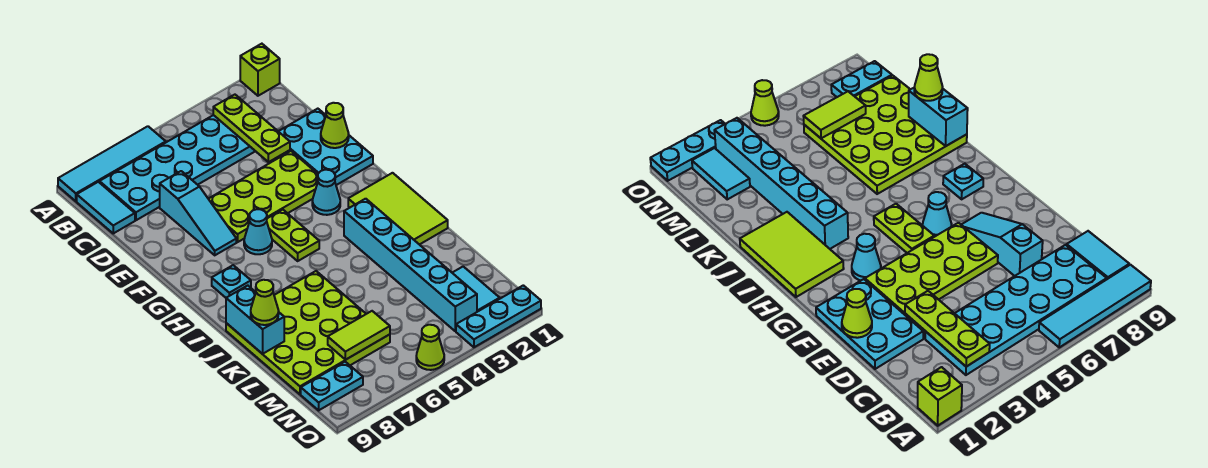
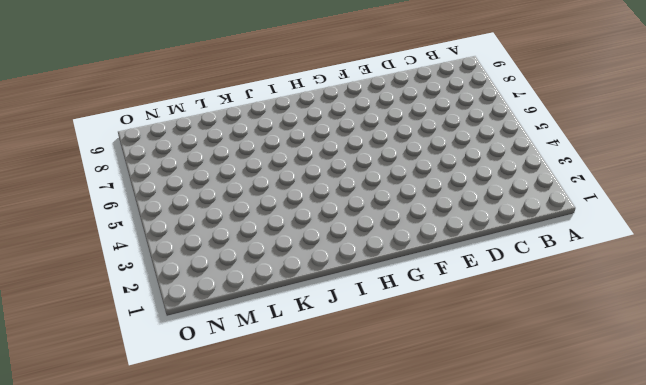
none -> lime 1x1 brick [240,44,280,96]
none -> cyan 1x4 tile [58,126,166,201]
none -> cyan 2x6 plate [99,115,255,220]

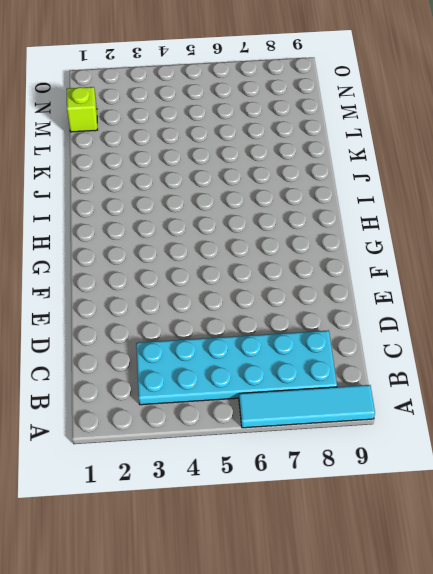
lime 1x1 brick [67,87,97,132] -> lime 1x1 brick moved to [240,44,280,96]
none -> cyan 1x2 tile [77,182,135,233]
none -> cyan 2x3 plate [278,109,373,185]
none -> cyan 1x3 slope [160,171,236,255]

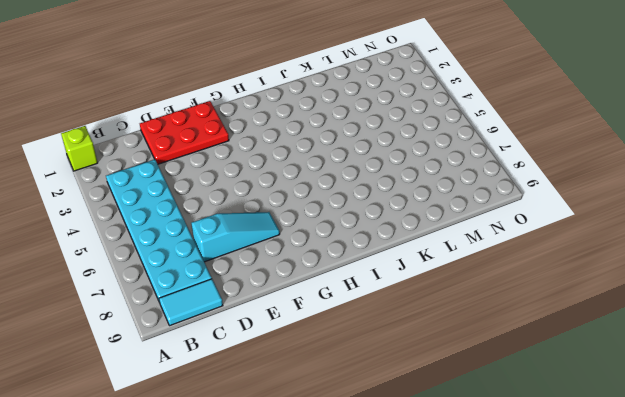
red 2x3 plate [140,101,229,164] -> cyan 2x3 plate [278,109,373,185]
none -> cyan 1x4 tile [58,126,166,201]
none -> lime 2x4 plate [209,151,318,242]
none -> cyan 1x1 cone [312,170,340,215]

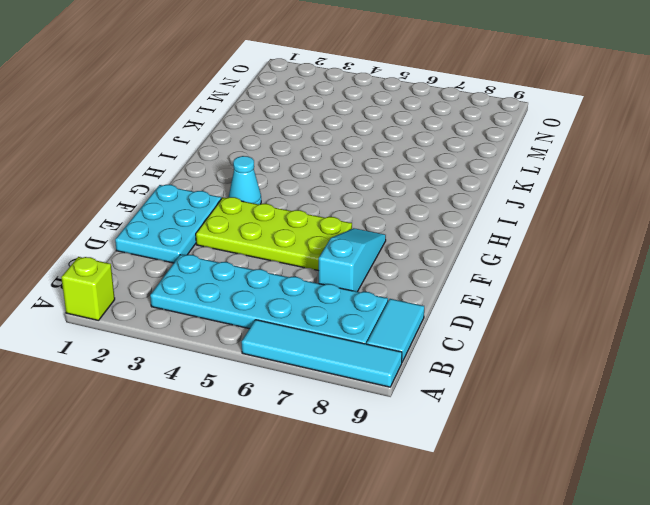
none -> lime 1x2 plate [267,210,319,261]
none -> cyan 1x1 cone [244,209,272,254]
none -> lime 2x3 tile [348,173,448,245]

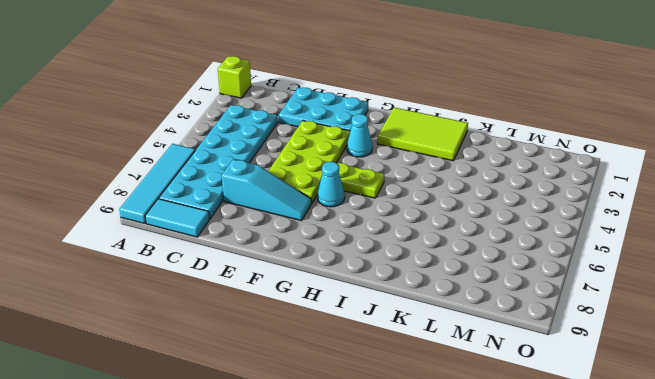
none -> cyan 1x1 plate [212,265,251,298]
none -> cyan 1x6 brick [344,199,477,331]
none -> lime 4x4 plate [226,271,390,394]

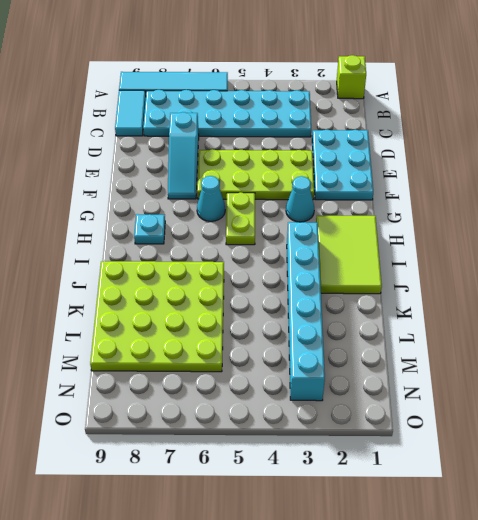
none -> cyan 1x2 tile [453,267,500,312]
none -> cyan 1x2 plate [301,362,363,410]
none -> cyan 1x3 plate [456,285,541,347]

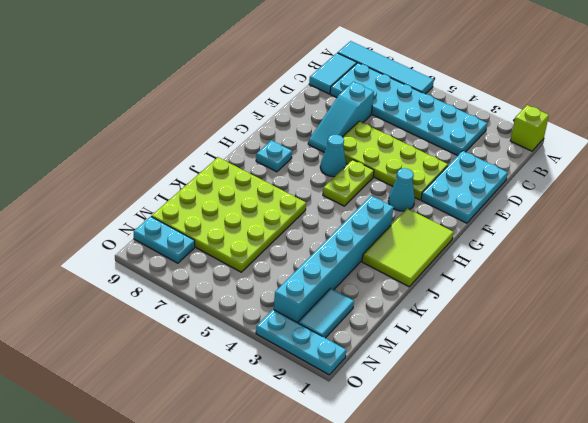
none -> lime 1x1 cone [416,325,444,370]
none -> lime 1x3 plate [213,95,290,162]
none -> lime 1x1 cone [321,103,349,148]

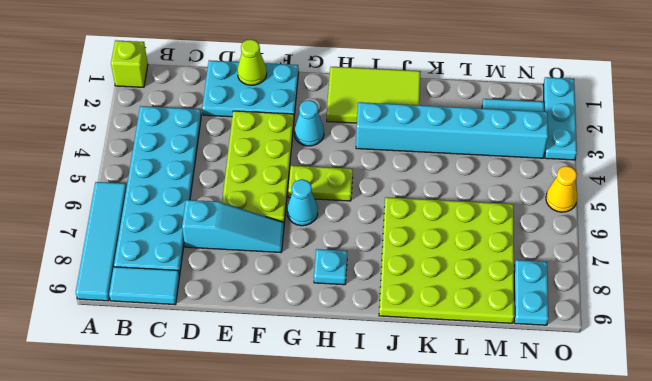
yellow 1x1 cone [546,166,577,212] -> lime 1x1 cone [416,325,444,370]
none -> lime 1x3 plate [213,95,290,162]
none -> cyan 1x2 brick [226,286,284,354]
none -> lime 1x2 tile [328,311,390,360]

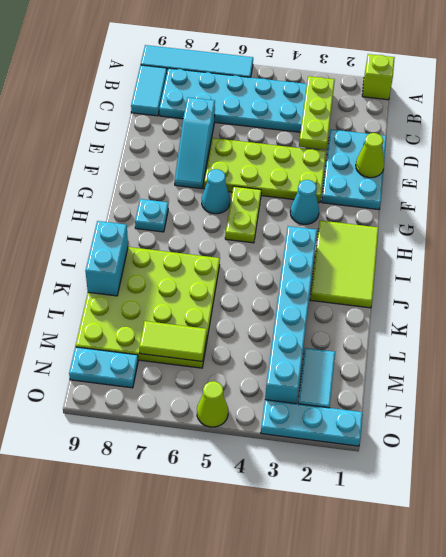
none -> lime 1x1 cone [251,280,279,325]

